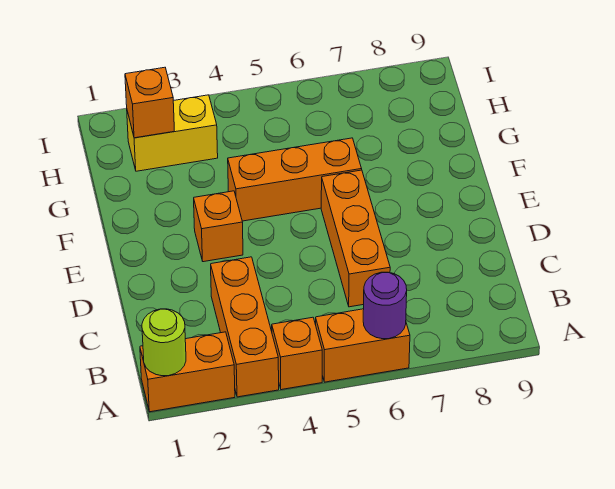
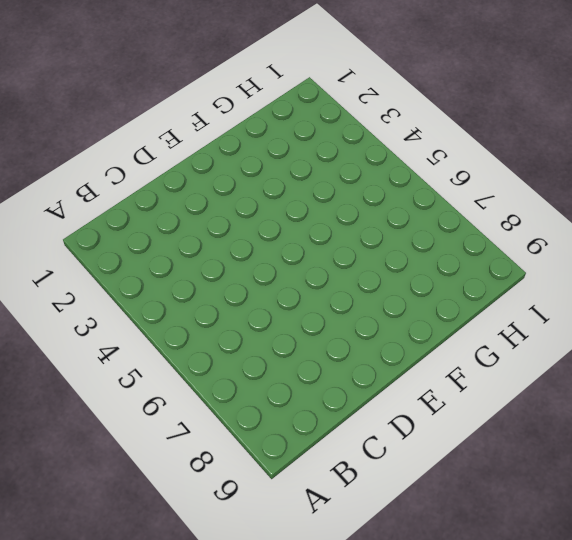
none -> orange 1x2 brick [140,332,235,412]
none -> orange 1x3 brick [211,257,279,397]

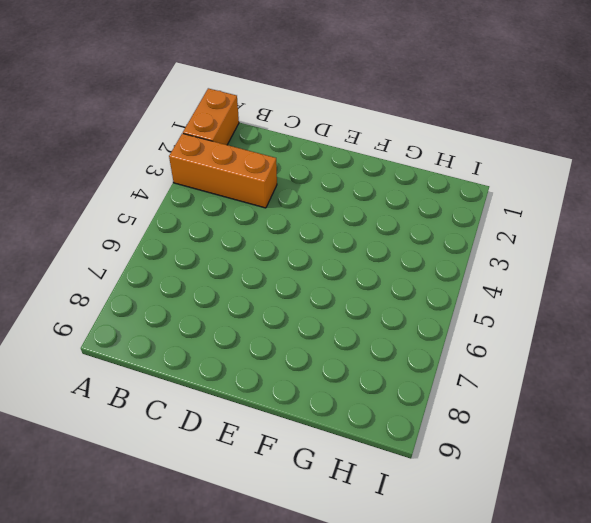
none -> orange 1x1 brick [272,317,322,390]
none -> orange 1x2 brick [316,309,410,382]

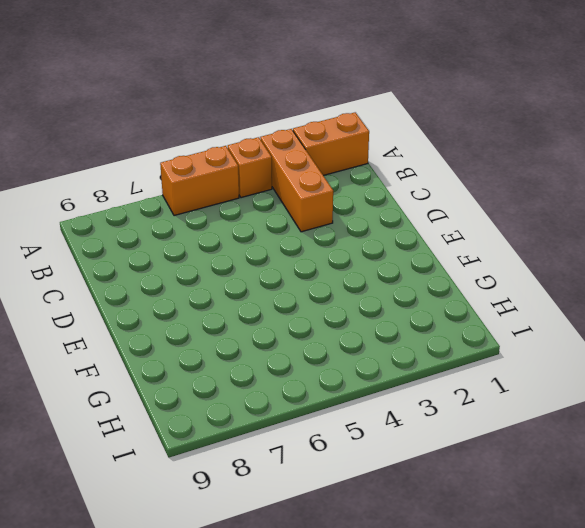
none -> orange 1x3 brick [321,170,390,307]
none -> orange 1x1 brick [194,191,243,262]

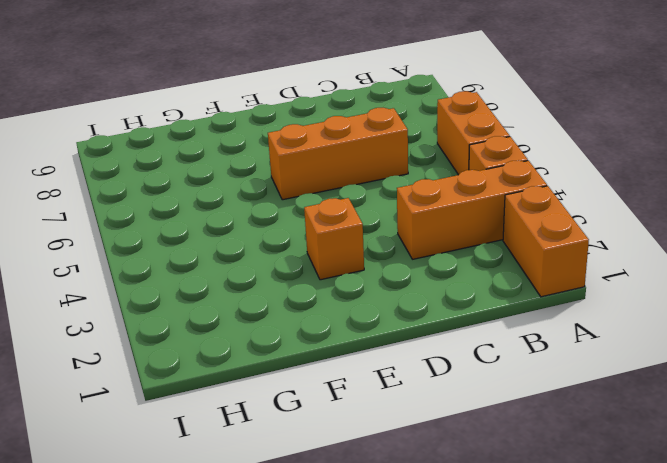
none -> orange 1x3 brick [228,138,362,221]
none -> yellow 1x2 brick [127,95,218,171]

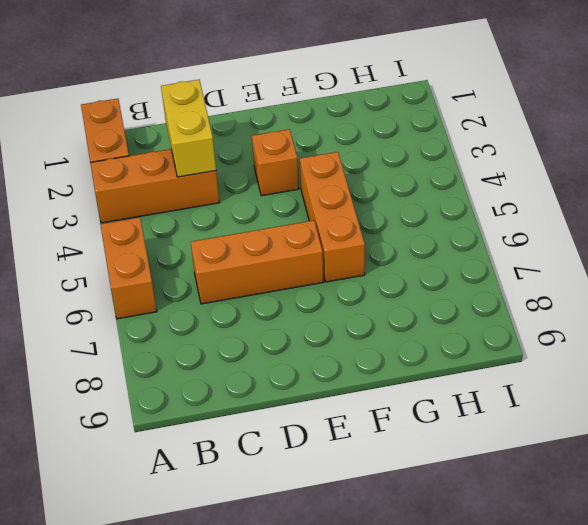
yellow 1x2 brick [161,80,216,177] -> yellow 1x2 brick moved to [127,95,218,171]
none -> orange 1x1 brick [272,317,322,390]
none -> lime 1x1 round brick [142,309,186,376]

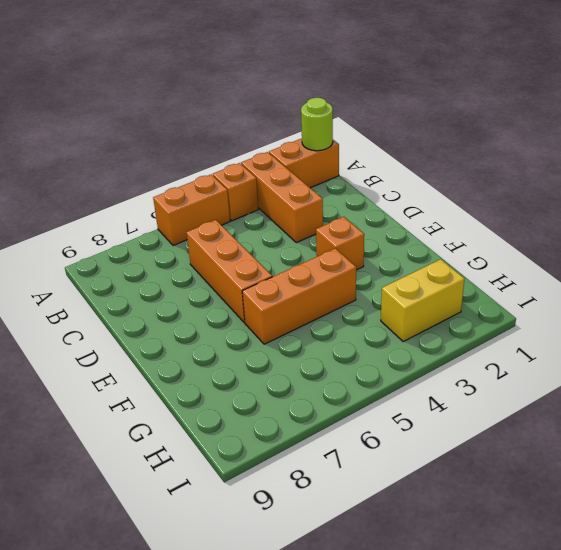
none -> purple 1x1 round brick [363,272,407,339]
none -> orange 1x1 brick [125,67,174,138]

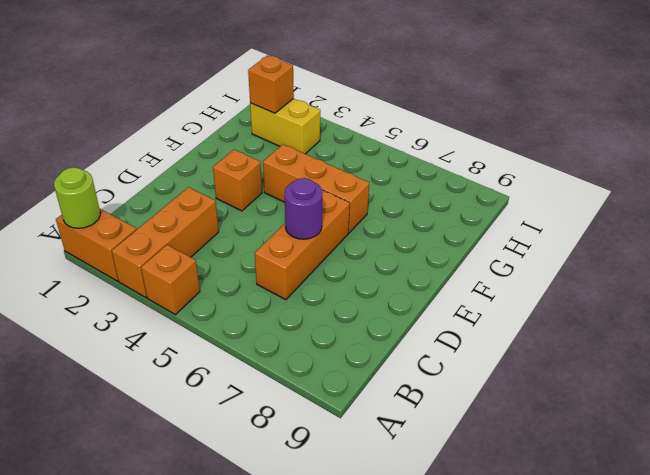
purple 1x1 round brick [285,178,323,239] -> purple 1x1 round brick moved to [363,272,407,339]
none -> orange 1x2 brick [316,309,410,382]

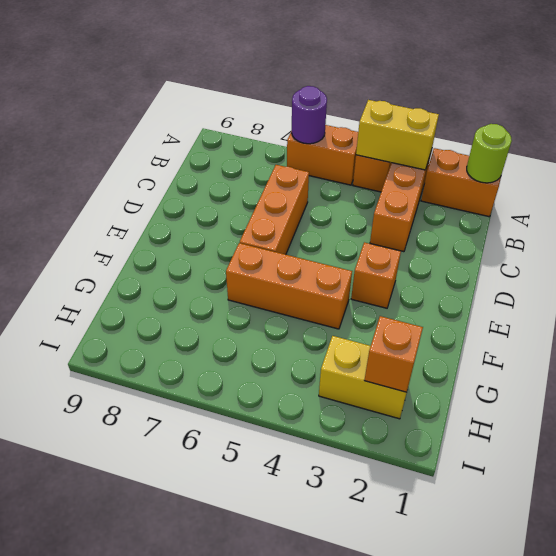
yellow 1x2 brick [356,100,439,170] -> none

